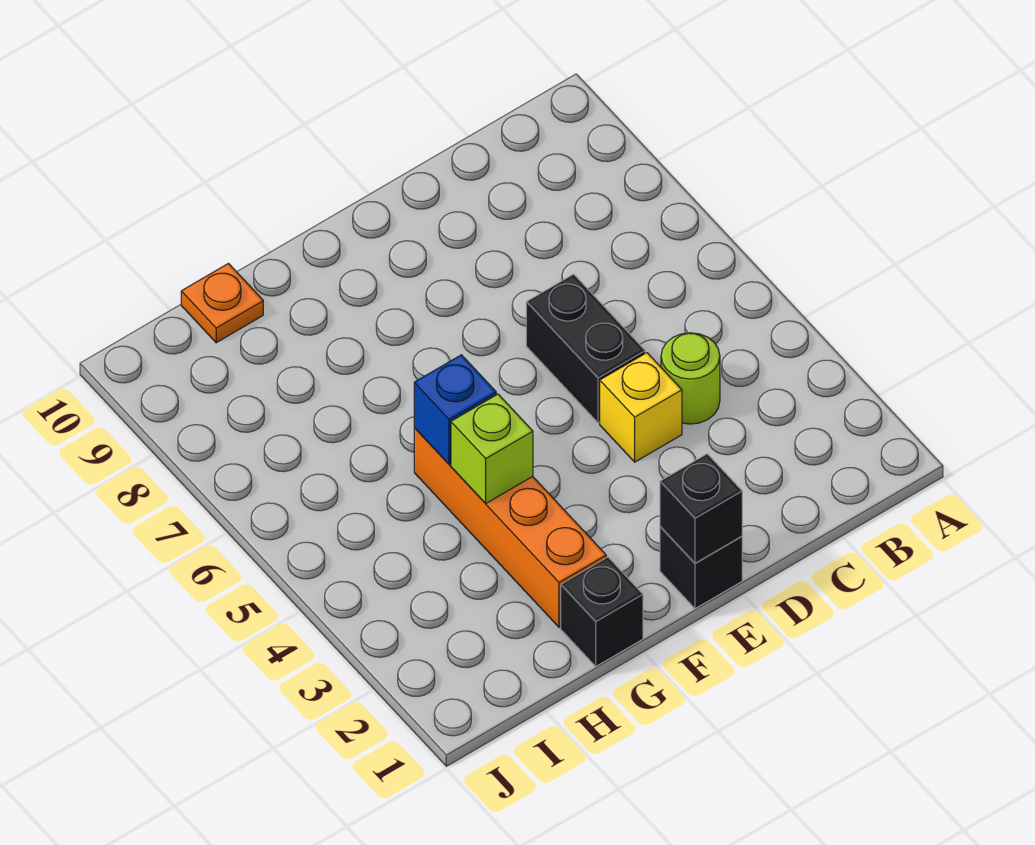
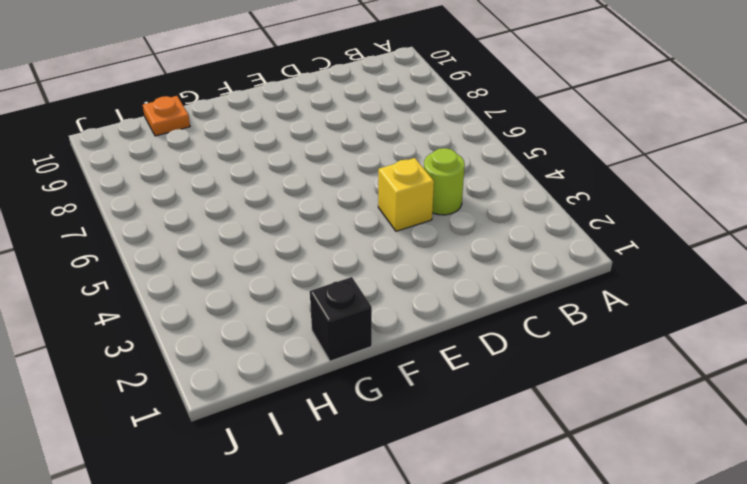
none -> black 1x2 brick [526,274,645,423]
none -> black 1x1 brick [660,527,742,609]

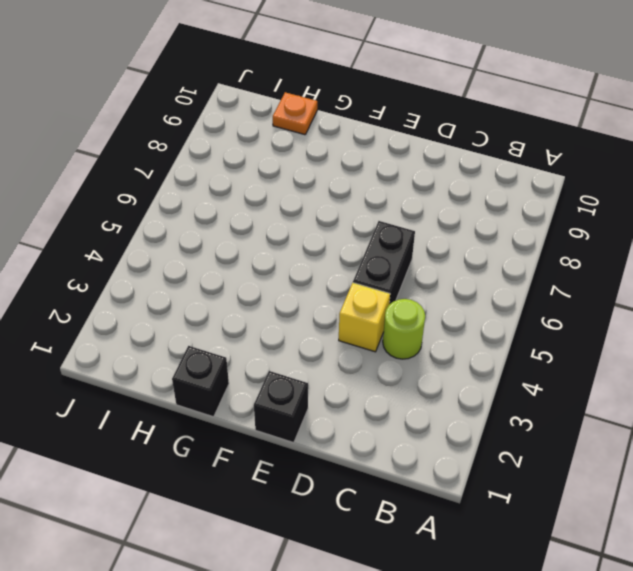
none -> orange 1x4 brick [414,428,606,627]
none -> black 1x1 brick [660,454,742,563]

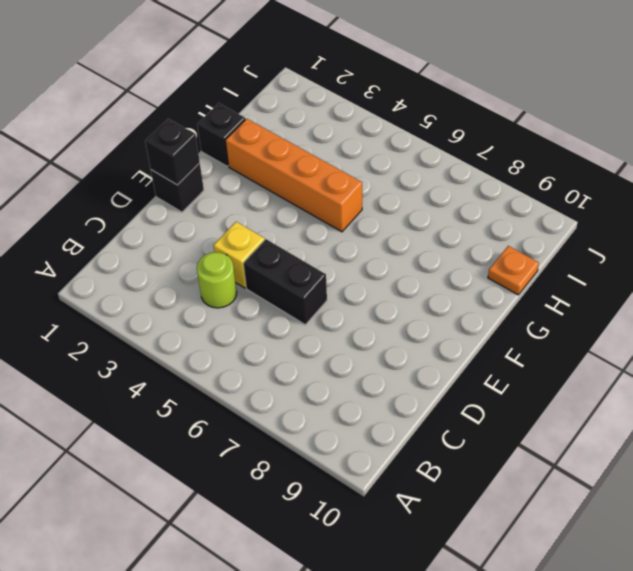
none -> lime 1x1 brick [451,394,533,503]
none -> blue 1x1 brick [414,355,496,464]

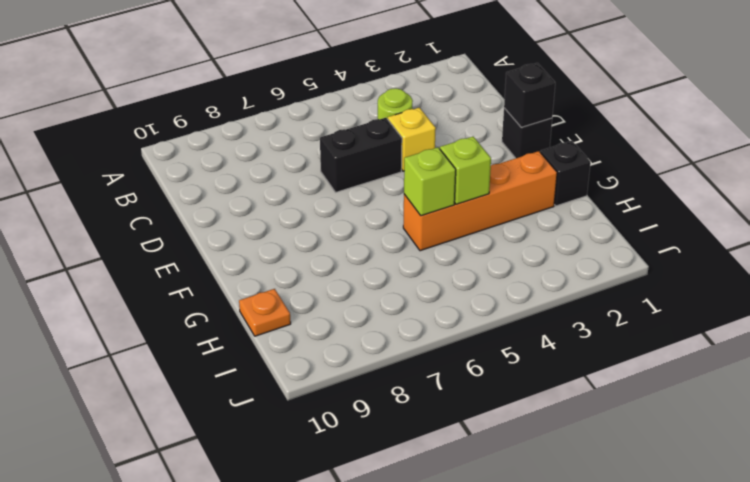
lime 1x1 brick [404,147,456,216] -> blue 1x1 brick [414,355,496,464]

